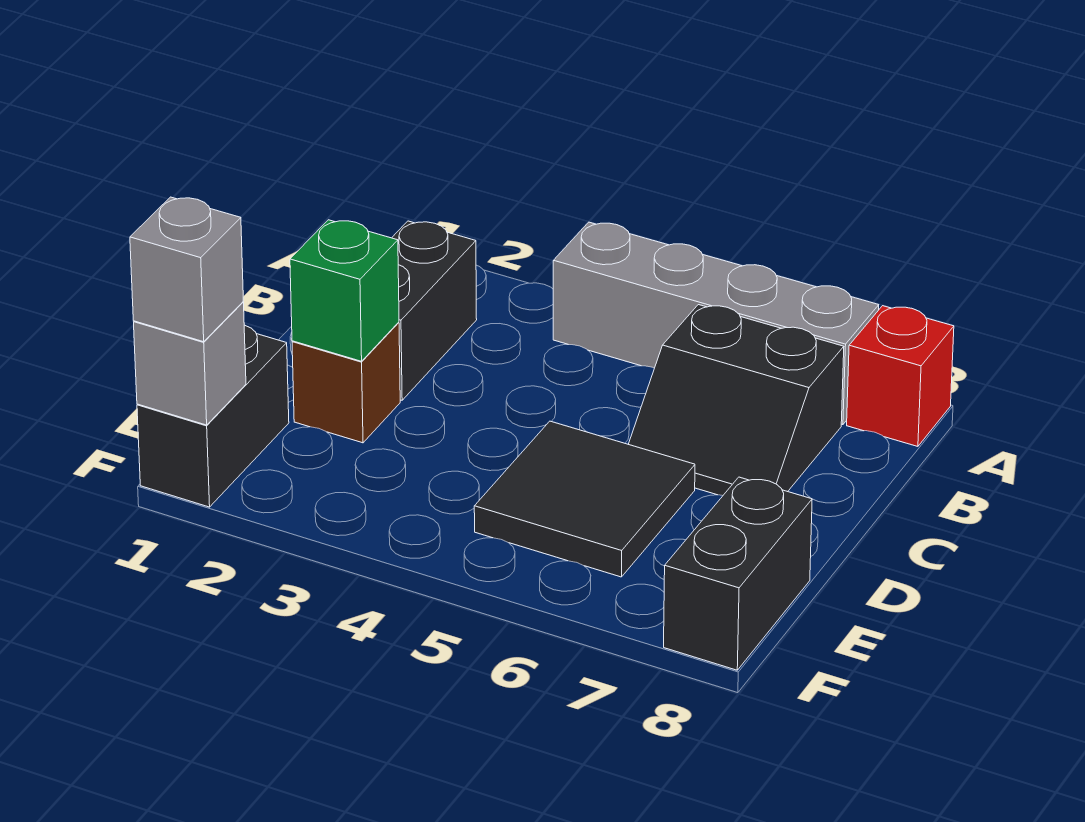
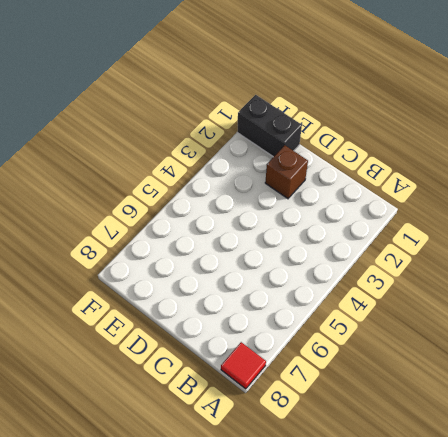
red 1x1 tile [221,342,266,389] -> red 1x1 brick [847,306,954,446]
none -> grey 1x4 brick [553,222,879,425]
none -> black 1x2 brick [392,221,477,400]

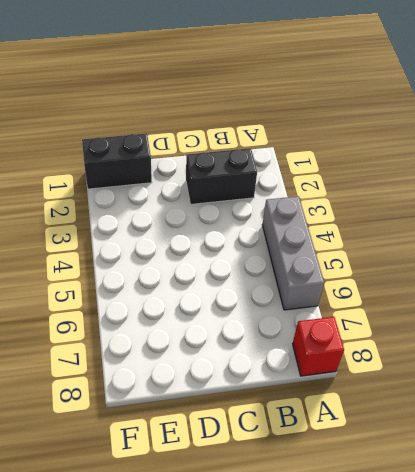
grey 1x3 brick [262,196,324,310] -> grey 1x4 brick [553,222,879,425]
none -> black 2x2 slope [628,305,844,496]
none -> brown 1x1 brick [292,322,400,443]

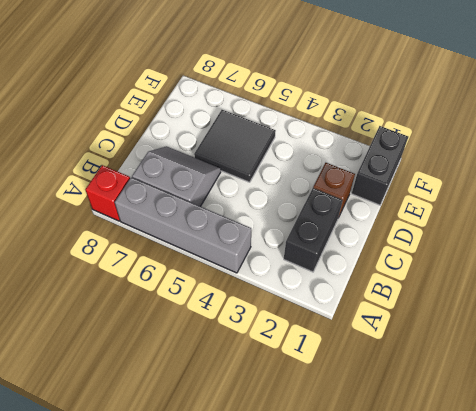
grey 2x2 slope [132,146,221,207] -> black 2x2 slope [628,305,844,496]
none -> black 1x2 brick [664,477,812,670]
none -> green 1x1 brick [290,220,399,361]

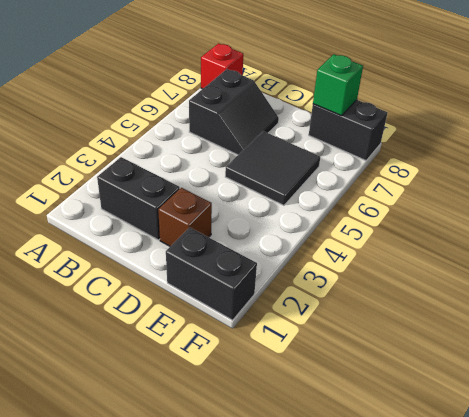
green 1x1 brick [313,54,363,116] -> green 1x1 brick moved to [290,220,399,361]
none -> grey 1x4 brick [553,222,879,425]
none -> grey 1x1 brick [134,302,246,425]

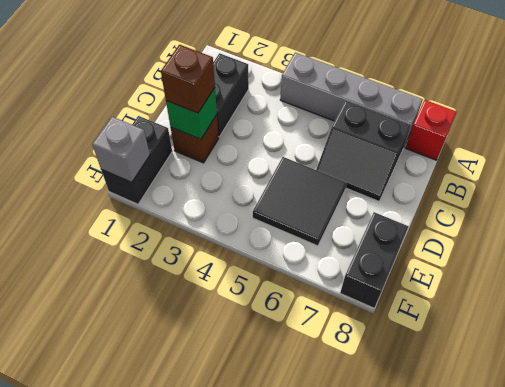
brown 1x1 brick [161,45,215,113] -> none
none -> grey 1x1 brick [130,197,243,342]

